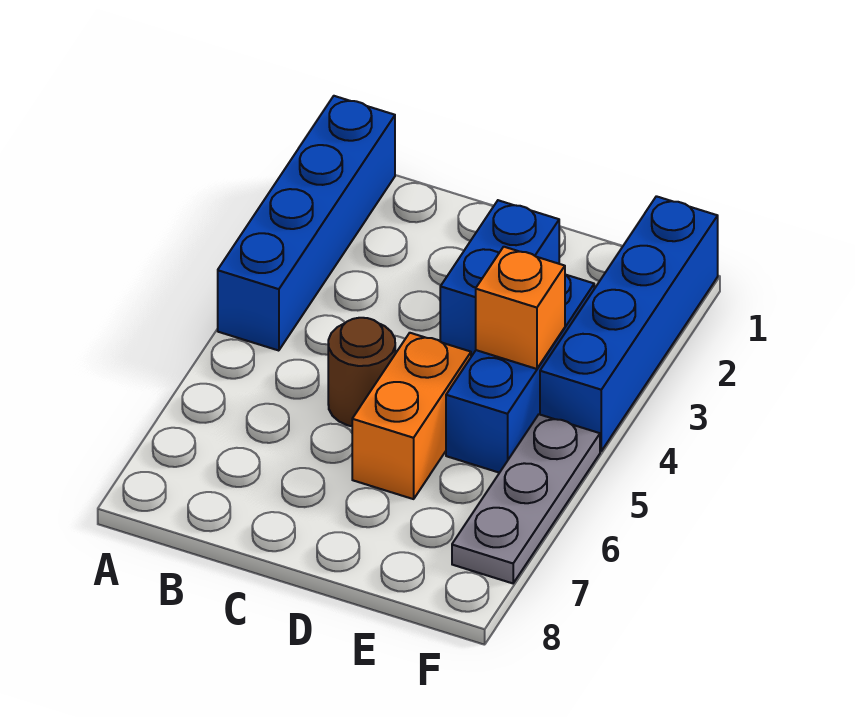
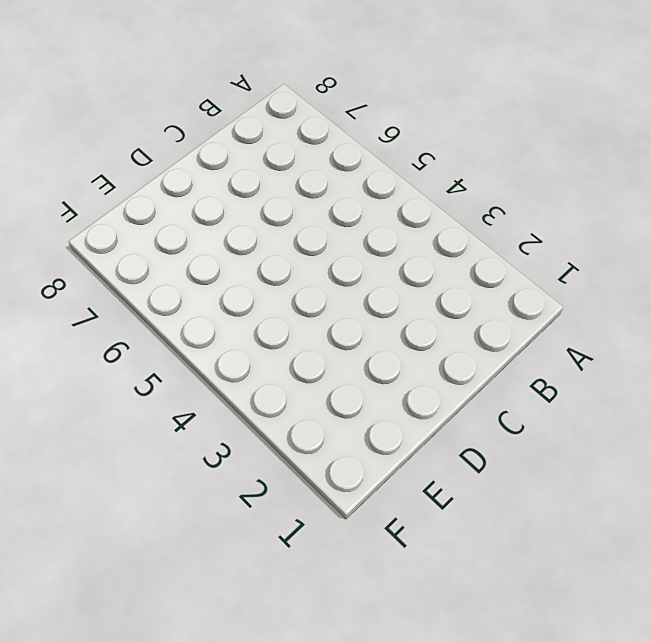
none -> blue 1x4 brick [218,96,395,351]
none -> brown 1x1 round brick [328,318,395,426]

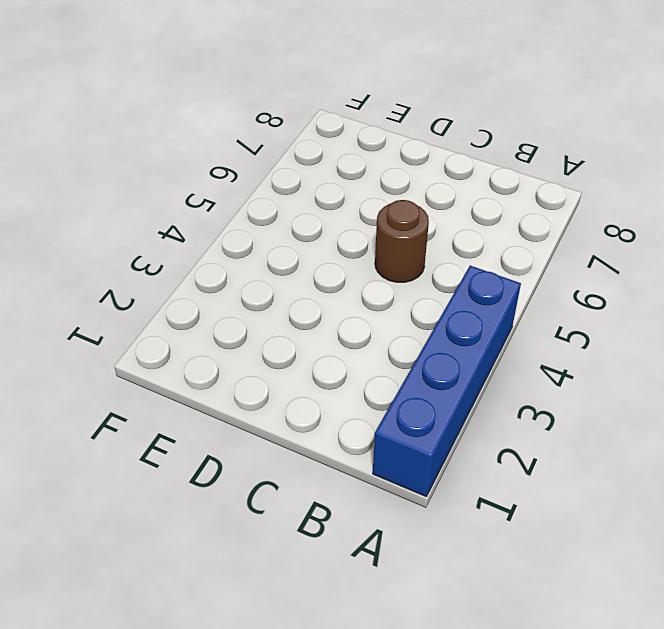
none -> blue 1x2 brick [440,200,559,357]
none -> orange 1x2 brick [352,333,471,499]

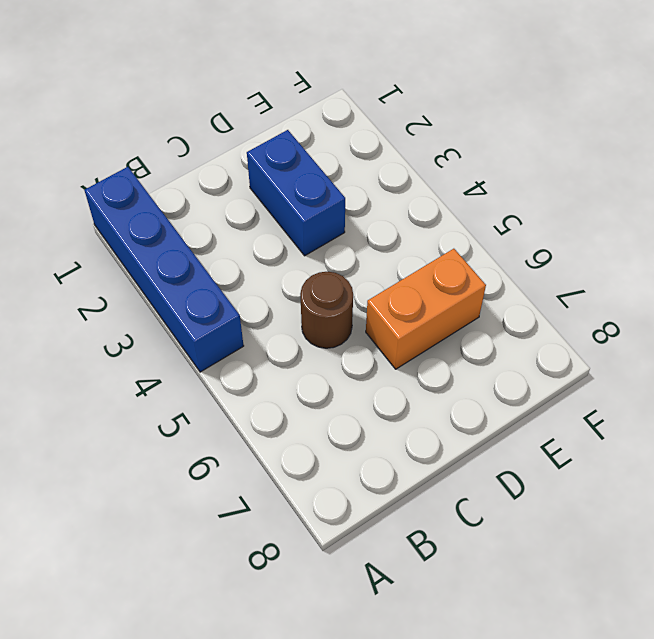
orange 1x2 brick [366,249,486,369] -> orange 1x2 brick turned to [352,333,471,499]
none -> blue 1x3 brick [446,275,594,473]
none -> blue 1x4 brick [540,196,718,451]

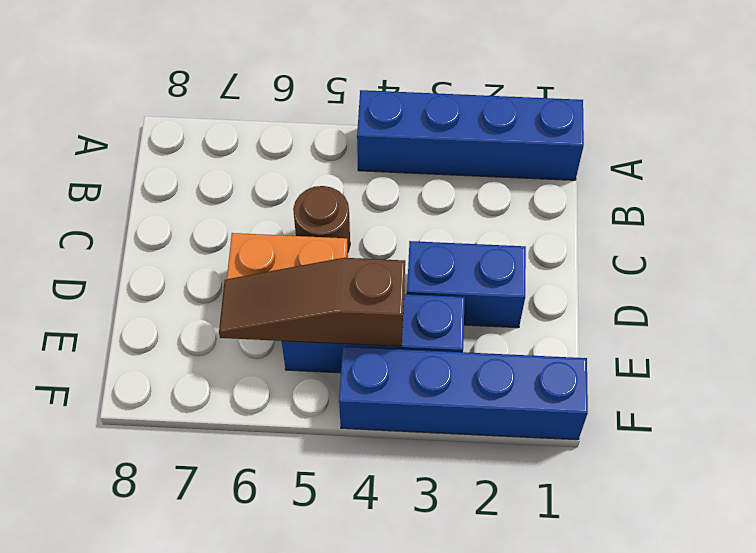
brown 1x3 slope [219,258,405,346] -> orange 1x1 brick [476,247,565,369]
none -> grey 1x3 plate [452,414,600,583]

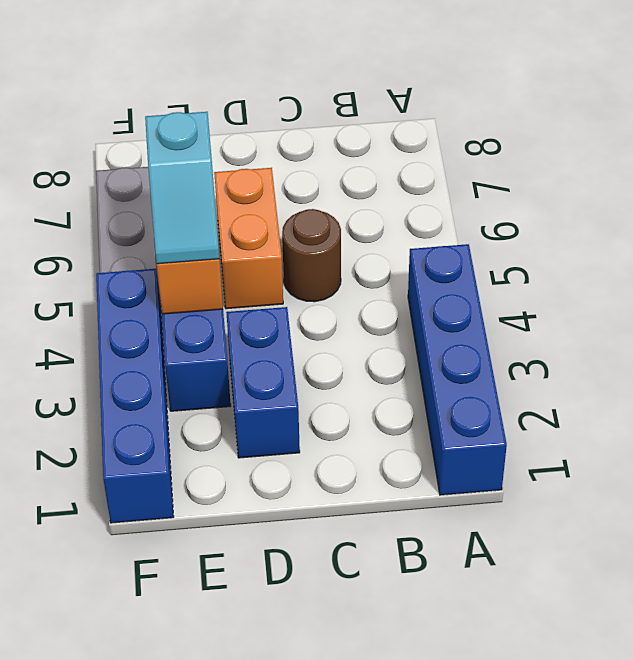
cyan 1x2 slope [145,112,219,264] -> none

